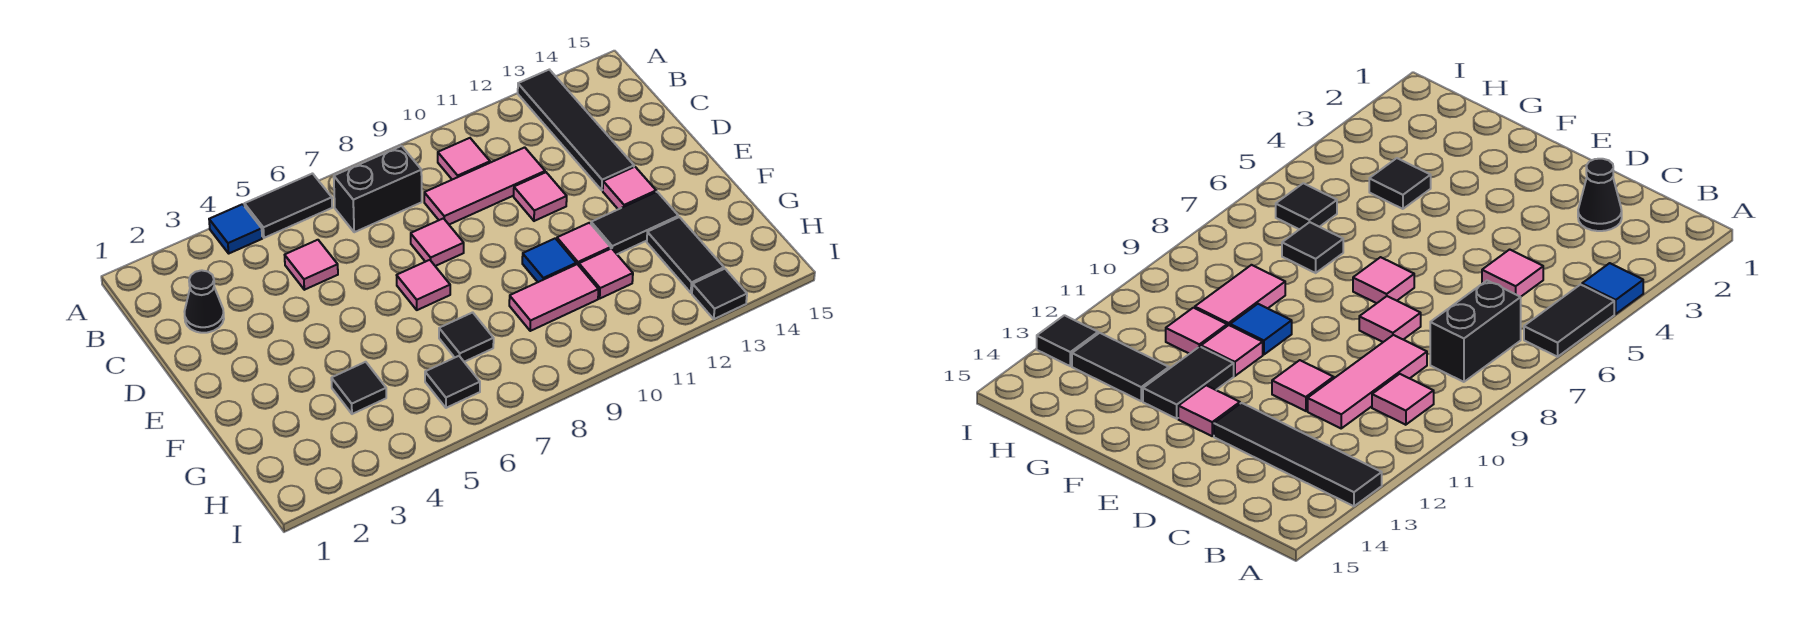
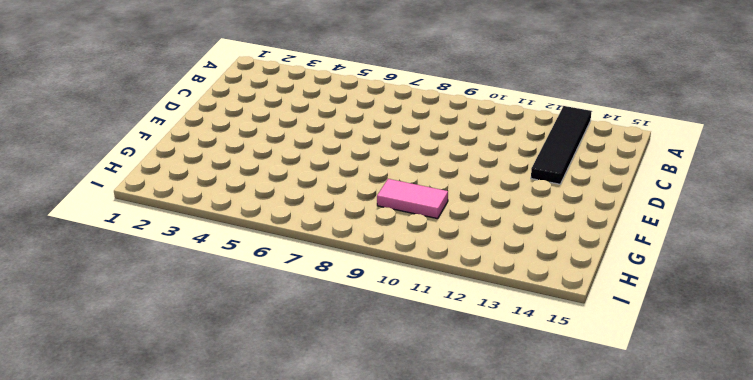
none -> blue 1x1 tile [209,204,262,253]
none -> black 1x2 tile [244,174,332,238]
none -> black 1x2 brick [334,146,422,232]

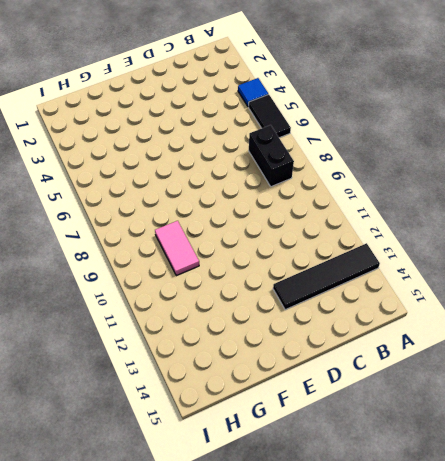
none -> pink 1x1 tile [438,138,490,180]
none -> black 1x1 cone [184,270,224,333]
none -> pink 1x1 tile [285,240,338,290]

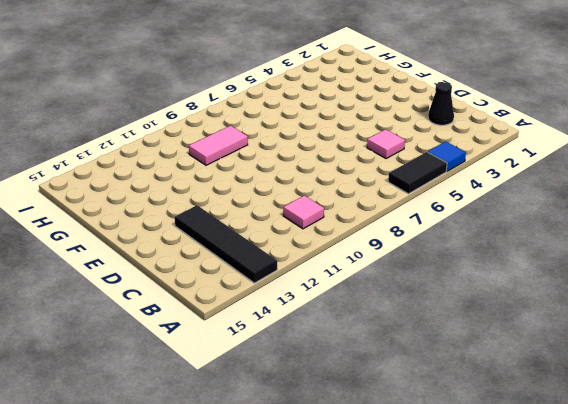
none -> black 1x2 brick [334,146,422,232]
none -> pink 1x3 tile [424,147,545,224]
none -> pink 1x1 tile [411,218,464,266]

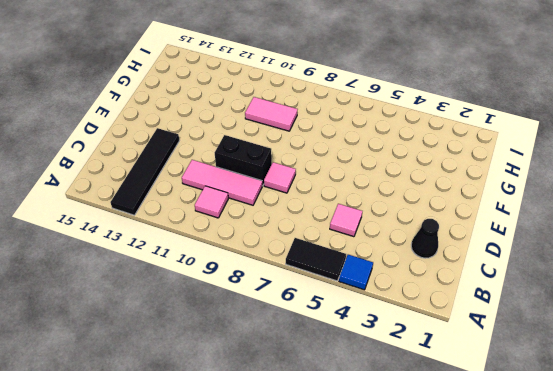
black 1x2 brick [215,135,272,186] -> black 1x2 brick moved to [334,146,422,232]
none -> pink 1x1 tile [514,172,567,221]
none -> pink 1x1 tile [397,260,450,310]
none -> pink 1x1 tile [603,167,656,209]

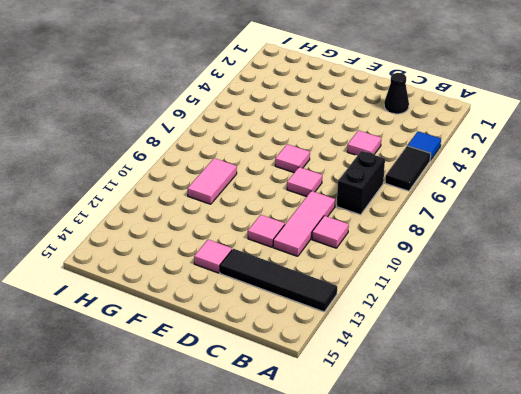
none -> blue 1x1 tile [522,238,576,282]
none -> pink 1x1 tile [557,223,611,265]
none -> black 1x2 tile [591,192,678,254]

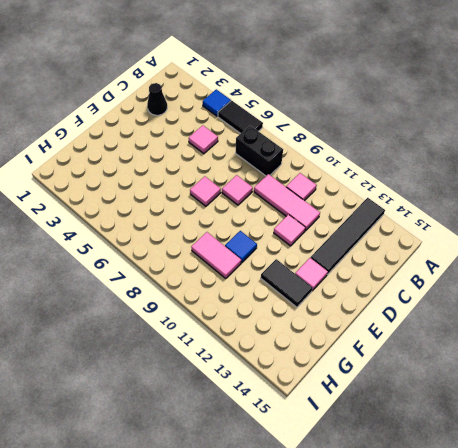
none -> pink 1x1 tile [557,223,611,265]
none -> black 1x1 tile [331,362,386,414]
none -> black 1x1 tile [439,312,494,362]

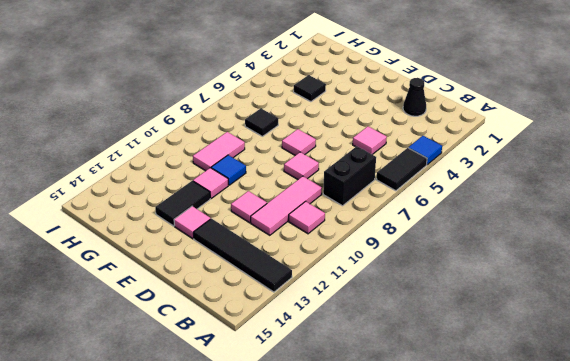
none -> pink 1x1 tile [579,248,633,298]
none -> black 1x2 tile [647,217,724,293]
none -> black 1x1 tile [425,356,480,408]

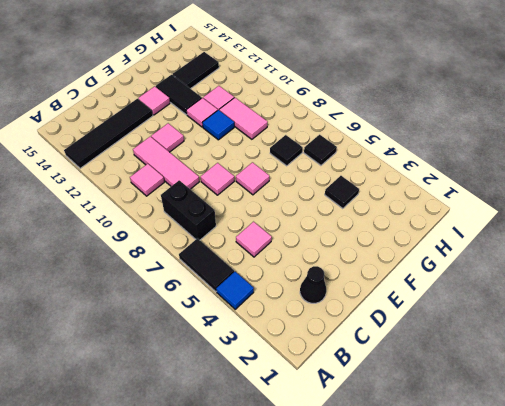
none -> black 1x1 tile [692,269,747,319]

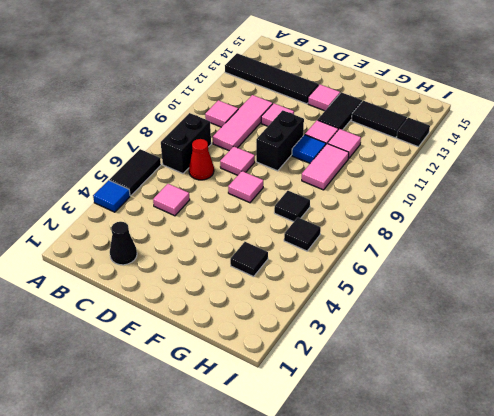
red 1x1 cone [189,139,214,180] -> none
black 1x2 brick [256,110,304,171] -> none

